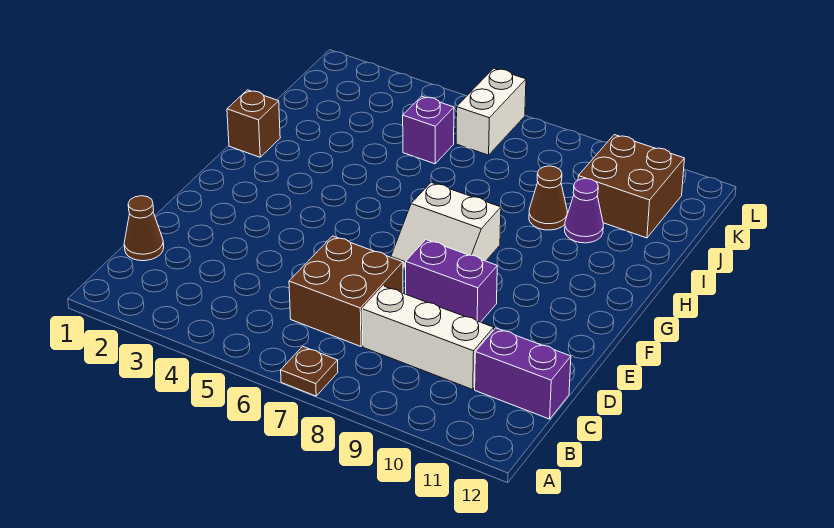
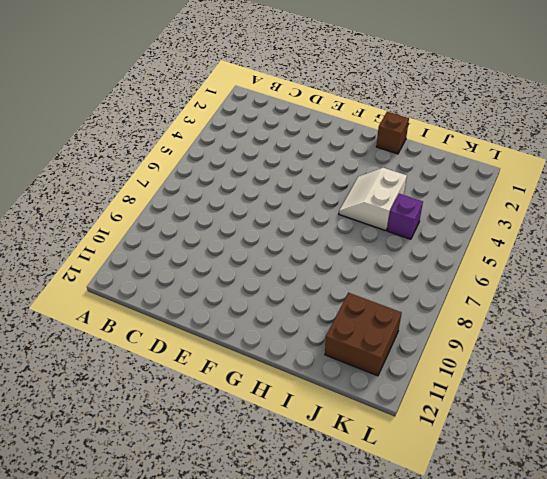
white 2x2 slope [339,168,407,231] -> white 2x2 slope moved to [391,182,501,269]
none -> brown 1x1 plate [281,346,338,396]
none -> brown 1x1 cone [124,196,164,261]
none -> brown 2x2 brick [289,236,403,346]

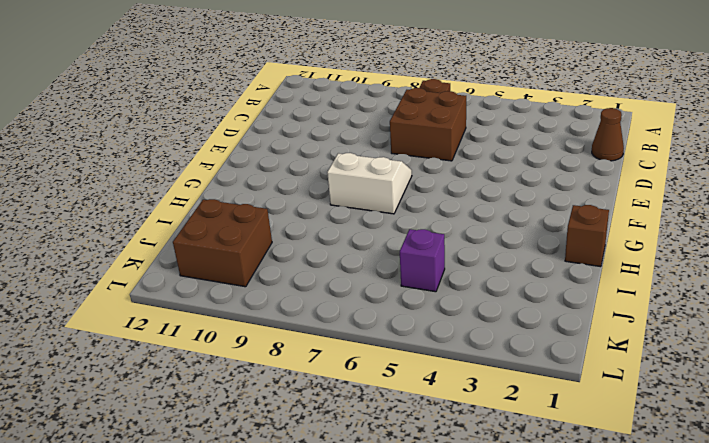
none -> white 1x3 brick [362,286,494,390]
none -> purple 1x2 brick [475,328,571,419]
none -> purple 1x2 brick [406,240,497,322]

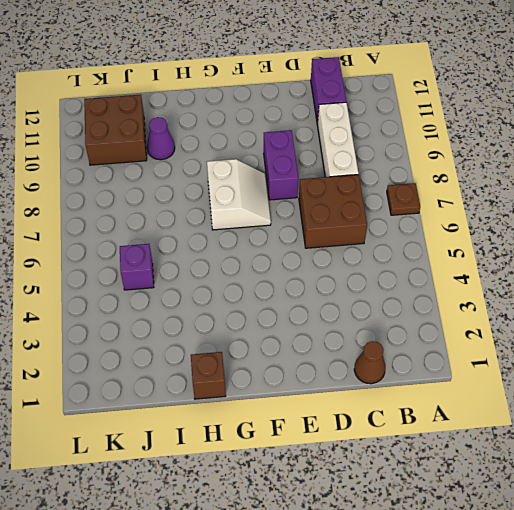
none -> brown 1x1 cone [529,166,567,230]
none -> white 1x2 brick [456,68,526,155]

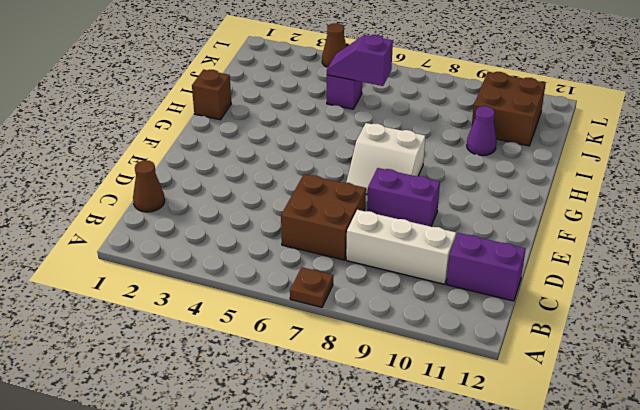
purple 1x2 slope [327,35,393,86] -> none
brown 1x1 cone [322,23,346,67] -> brown 1x1 cone moved to [529,166,567,230]
none -> white 1x2 brick [456,68,526,155]

